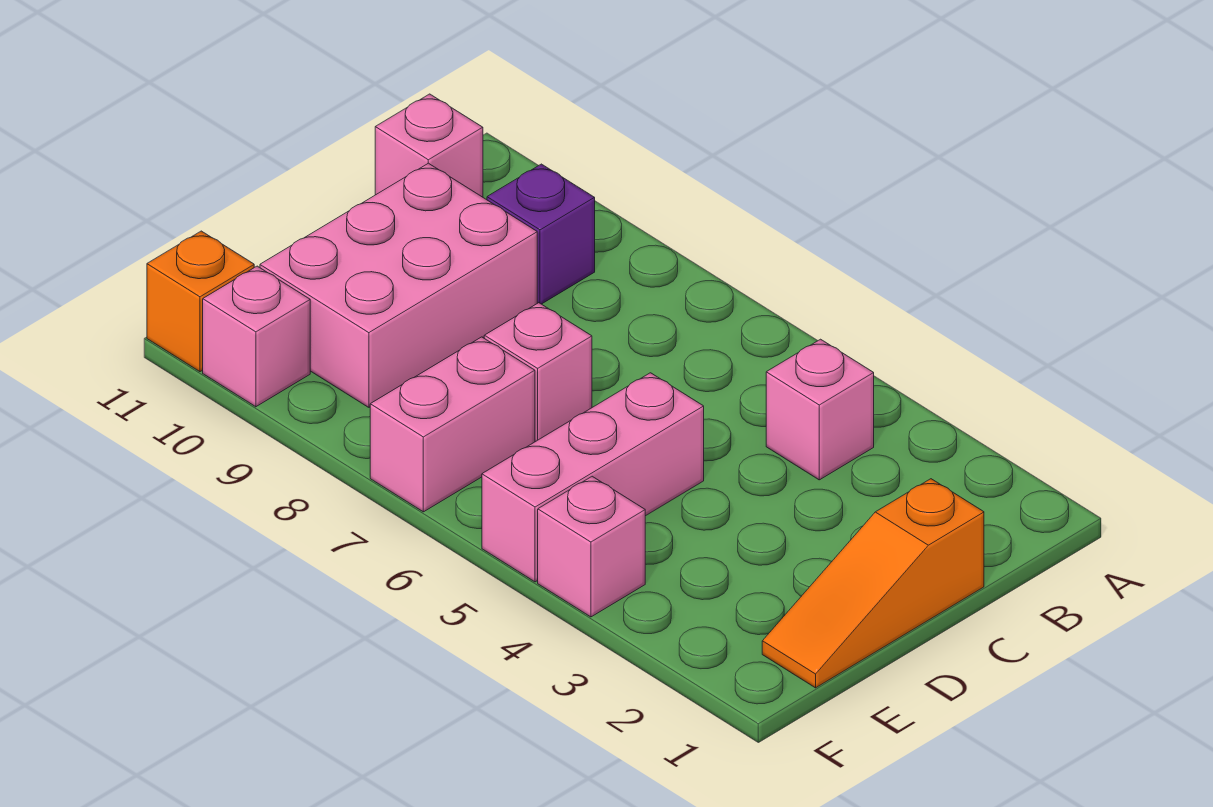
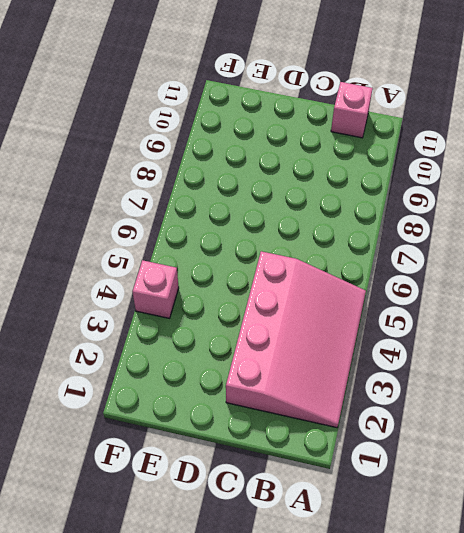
pink 3x4 slope [226,251,366,428] -> pink 1x1 brick [766,339,874,480]
none -> purple 1x1 brick [487,164,595,304]
none -> orange 1x3 slope [762,479,984,688]

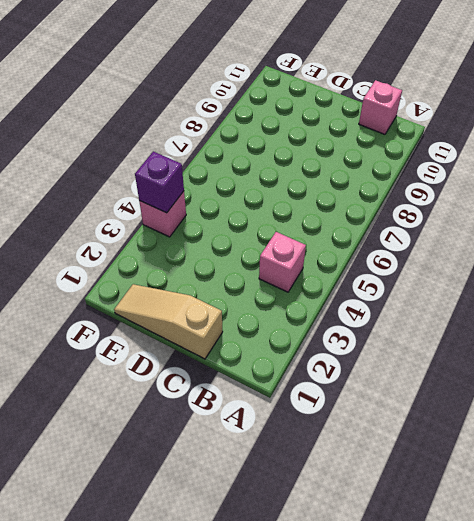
tan 1x3 slope [114,284,223,359] -> orange 1x3 slope [762,479,984,688]
purple 1x1 brick [135,151,184,213] -> purple 1x1 brick moved to [487,164,595,304]
none -> pink 2x3 brick [260,163,537,407]
none -> pink 1x3 brick [482,373,704,582]

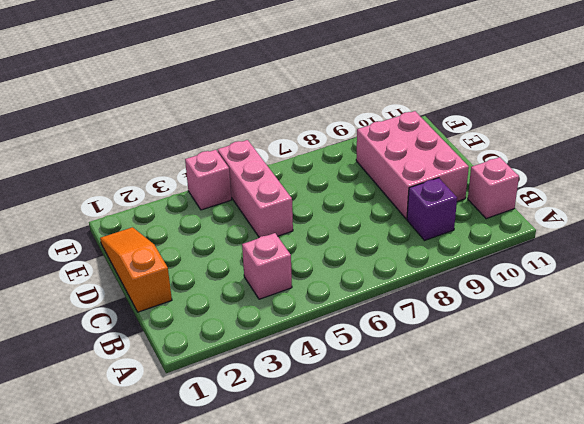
none -> pink 1x1 brick [484,303,592,442]
none -> pink 1x2 brick [370,337,535,512]

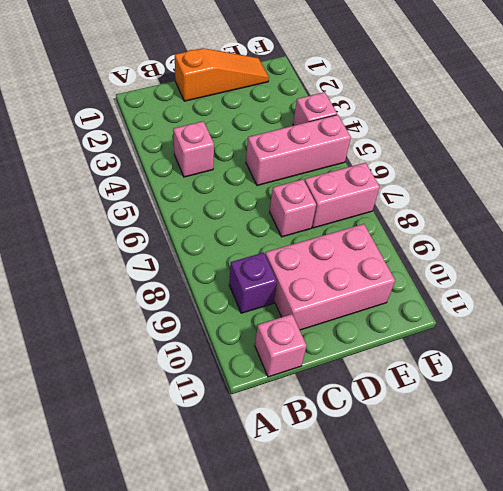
none -> pink 1x1 brick [203,266,310,407]
none -> orange 1x1 brick [147,231,254,372]

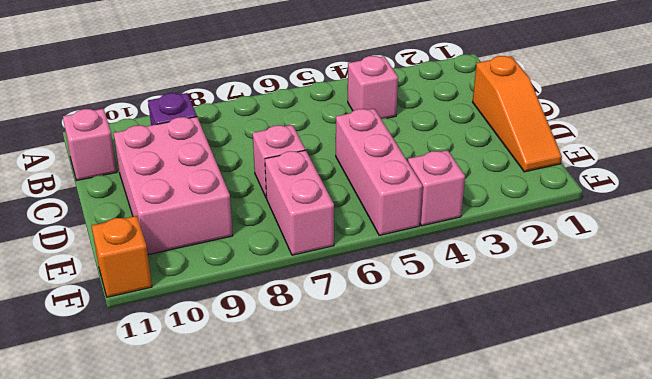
none -> pink 1x1 brick [203,266,310,407]

